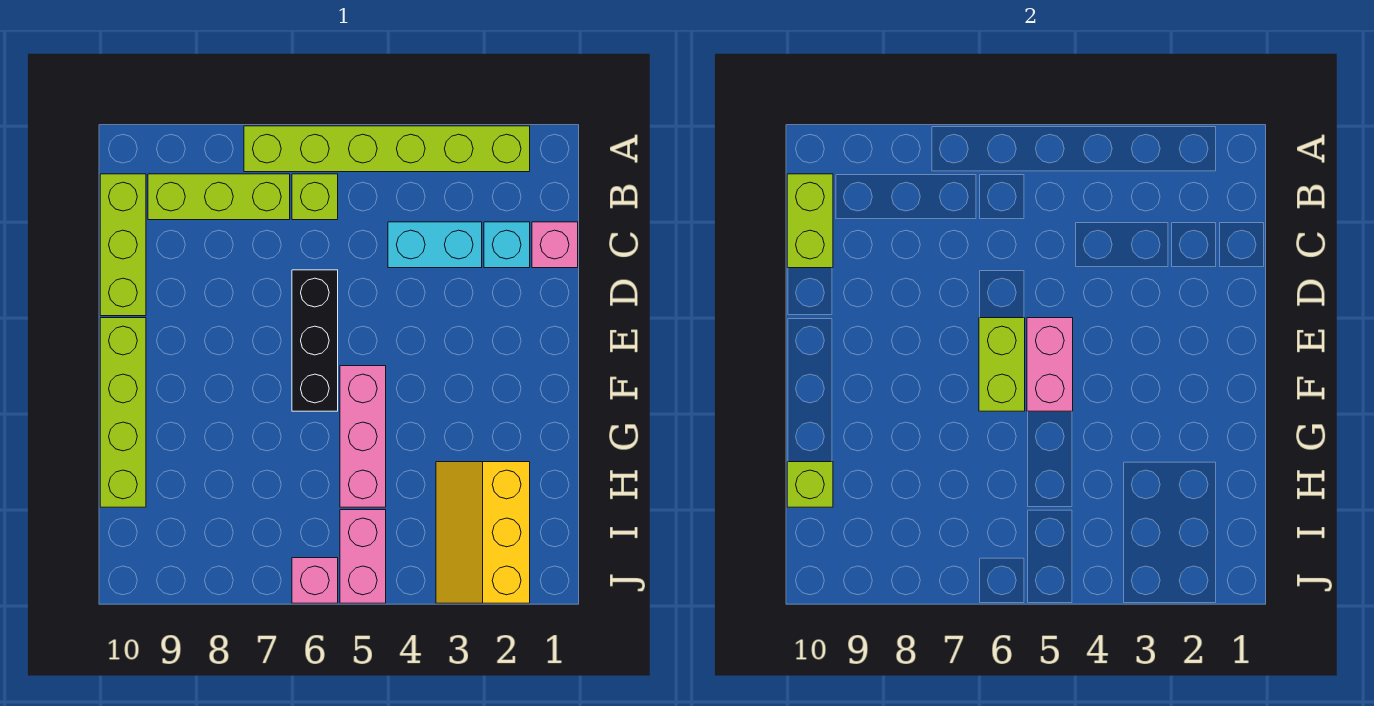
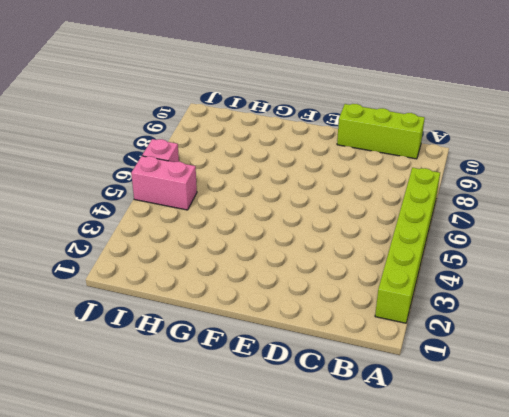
none -> lime 1x1 brick [292,174,338,220]
none -> lime 1x3 brick [148,174,290,220]
none -> pink 1x1 brick [532,222,578,268]

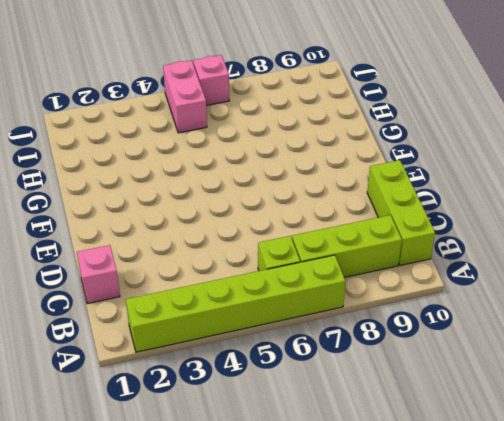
none -> cyan 1x1 brick [484,222,530,268]
none -> cyan 1x2 brick [388,222,482,268]
none -> black 1x3 brick [292,270,338,411]

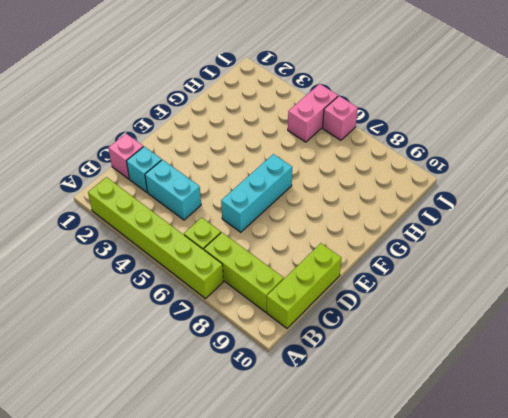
cyan 1x3 brick [221,154,292,232] -> black 1x3 brick [292,270,338,411]
none -> lime 1x4 brick [100,318,146,507]
none -> pink 1x3 brick [340,366,386,507]
none -> yellow 2x3 slope [436,462,530,603]

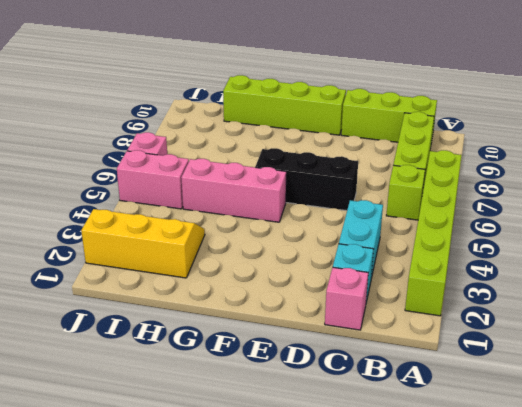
none -> lime 1x2 brick [787,174,833,268]
none -> pink 1x2 brick [1027,318,1073,411]
none -> lime 1x2 brick [979,318,1025,411]

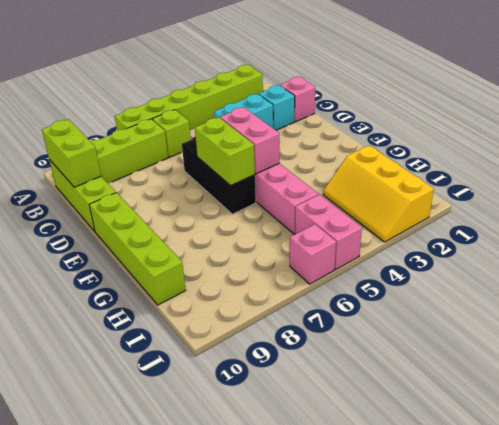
none -> lime 1x1 brick [787,462,833,507]

